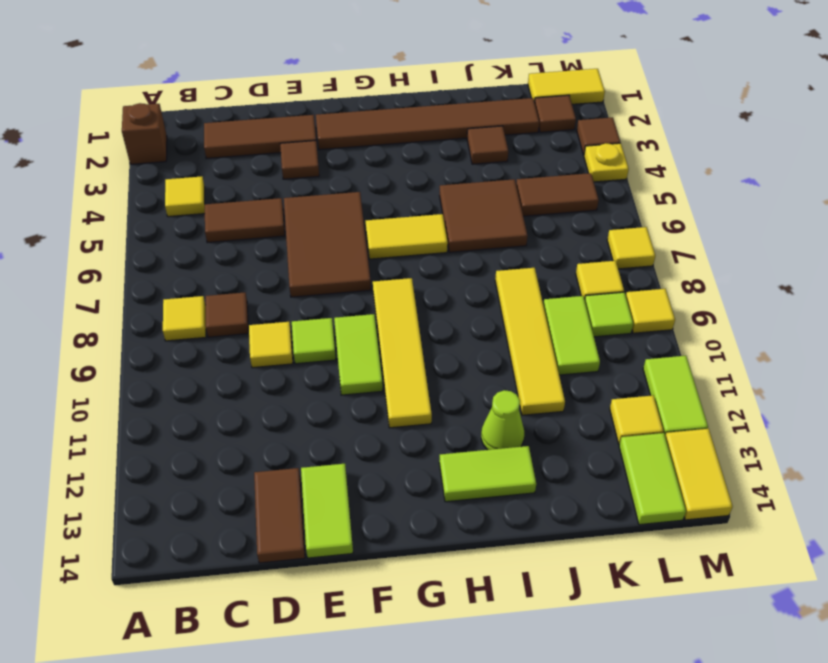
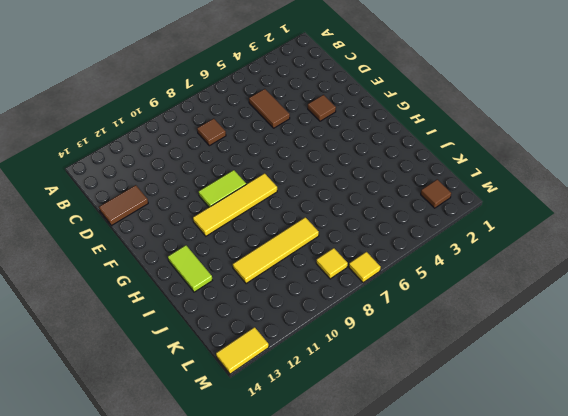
none -> brown 1x1 brick [122,103,167,164]
none -> yellow 1x1 tile [165,176,205,217]
none -> yellow 1x1 tile [163,296,206,341]
none -> brown 1x3 tile [204,115,316,158]

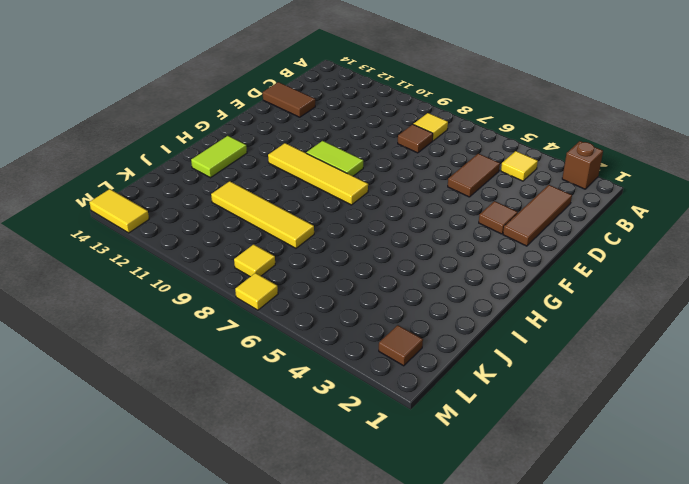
none -> yellow 1x1 tile [249,322,293,368]
none -> brown 2x3 tile [284,192,371,297]
none -> lime 1x1 tile [292,318,336,364]
none -> lime 1x2 tile [301,464,353,558]

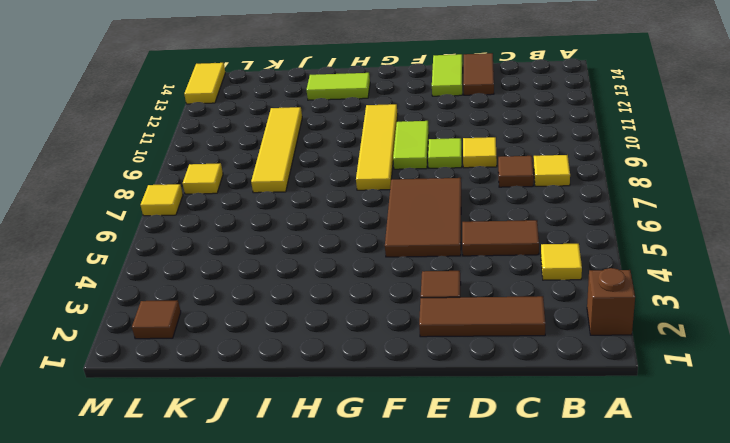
none -> brown 1x6 tile [316,98,539,150]
none -> yellow 1x2 tile [366,214,448,259]
none -> brown 2x2 tile [440,179,528,252]
none -> lime 1x1 cone [481,390,524,450]

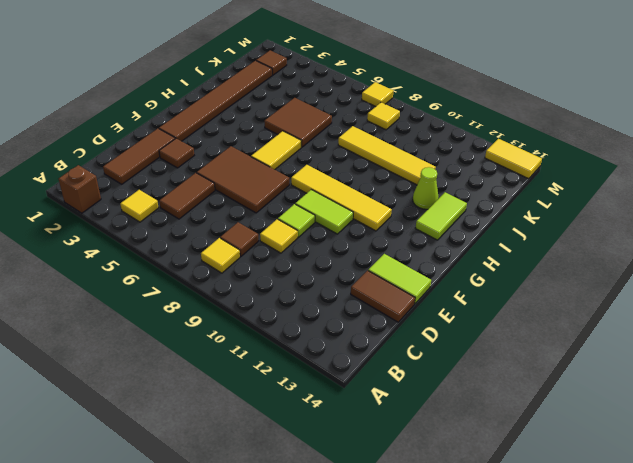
none -> brown 1x1 tile [467,126,508,164]
none -> brown 1x2 tile [516,173,599,216]
none -> lime 1x2 tile [543,296,600,375]
none -> yellow 1x2 tile [528,69,605,104]

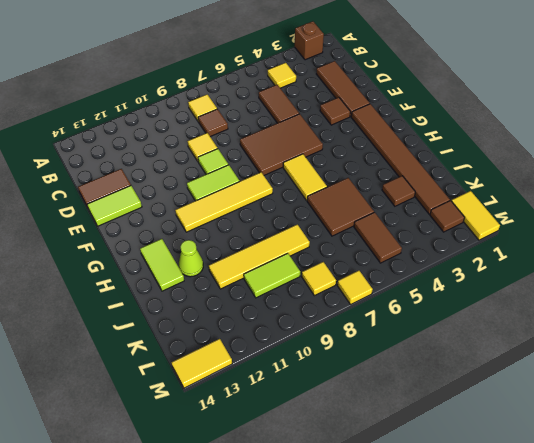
none -> lime 1x1 tile [585,292,633,337]
none -> yellow 1x1 tile [610,395,664,445]
none -> lime 1x2 tile [619,433,686,525]
none -> brown 1x1 tile [577,117,620,155]

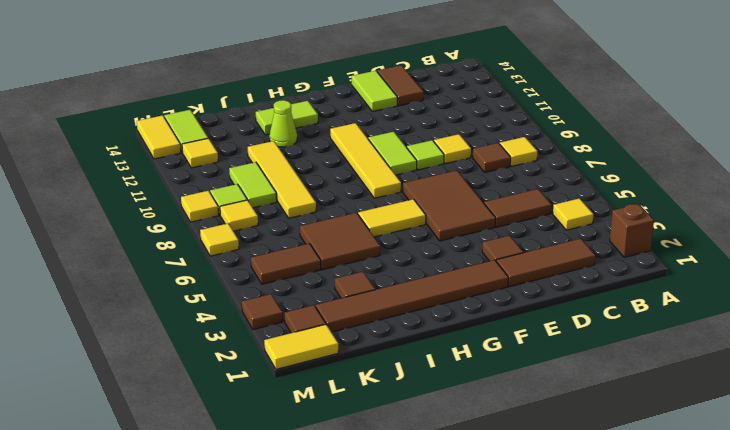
none -> yellow 1x1 plate [584,143,629,182]
none -> lime 1x2 tile [643,356,708,435]

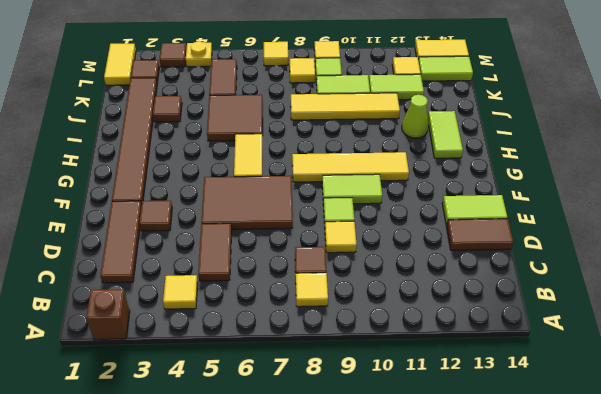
lime 1x2 tile [369,74,424,100] -> lime 1x2 tile moved to [643,356,708,435]

